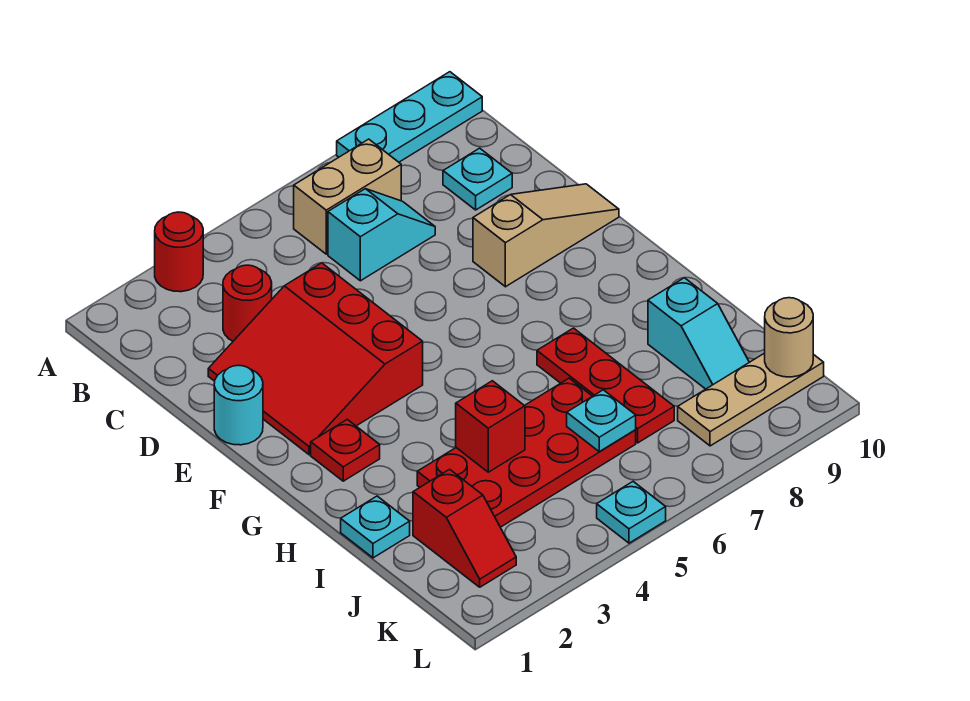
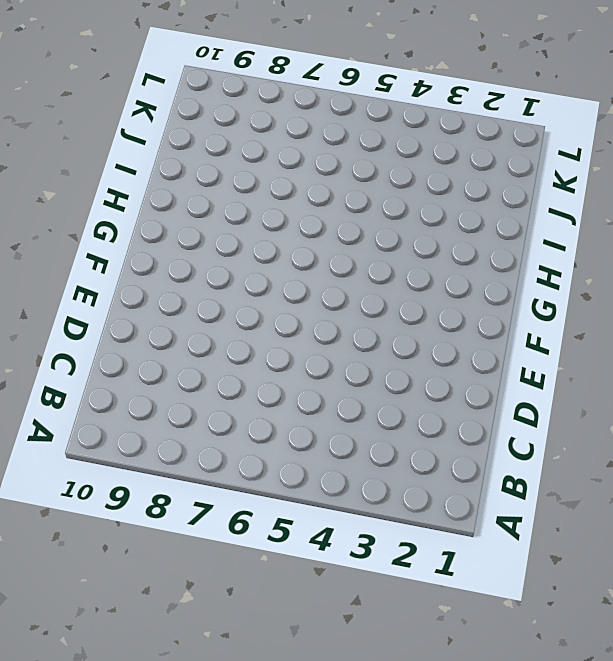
none -> red 1x1 round brick [155,212,203,292]
none -> cyan 1x3 plate [337,72,482,162]
none -> tan 1x2 brick [294,139,401,254]

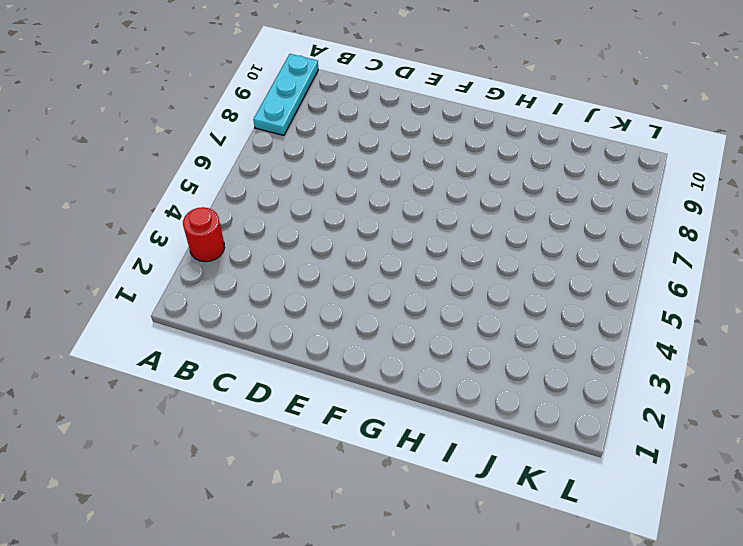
none -> tan 1x2 brick [294,139,401,254]
none -> red 1x1 round brick [223,265,272,341]
none -> cyan 1x2 slope [328,189,435,281]

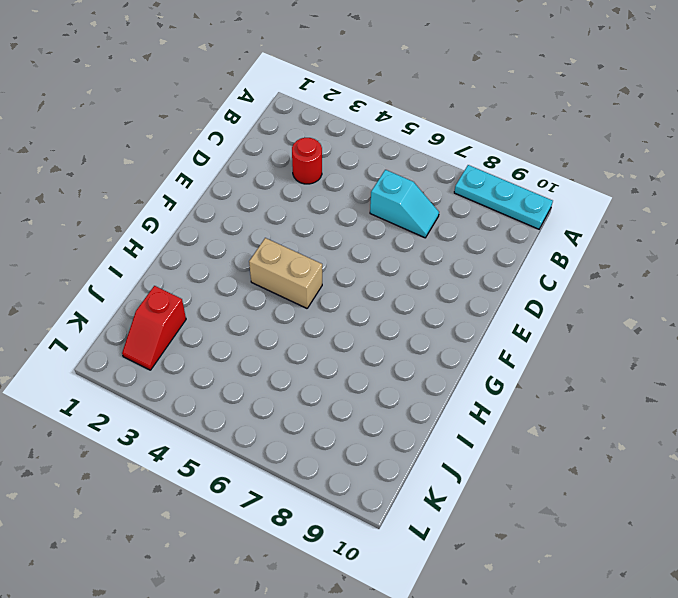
tan 1x2 brick [249,238,322,308] -> tan 1x2 brick moved to [294,139,401,254]
none -> red 1x1 round brick [155,212,203,292]
none -> cyan 1x1 plate [443,148,512,210]
none -> red 3x3 slope [208,263,423,455]

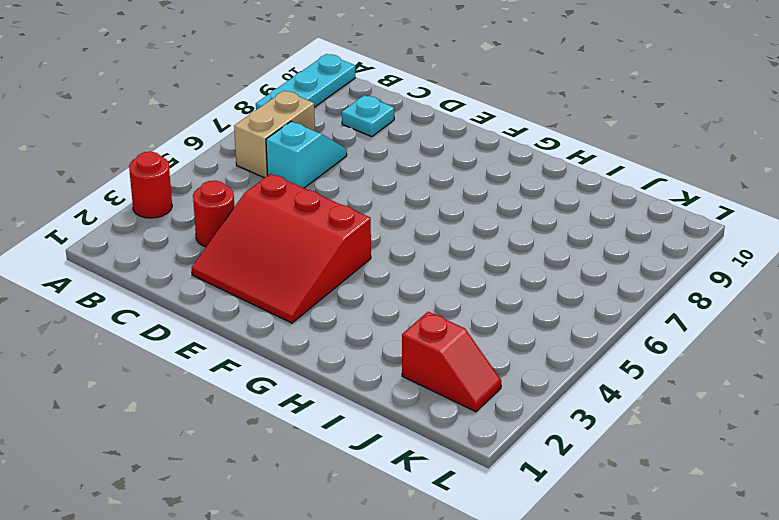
none -> cyan 1x1 round brick [214,365,263,445]
none -> tan 1x3 slope [473,184,619,287]
none -> red 1x1 plate [311,419,380,481]

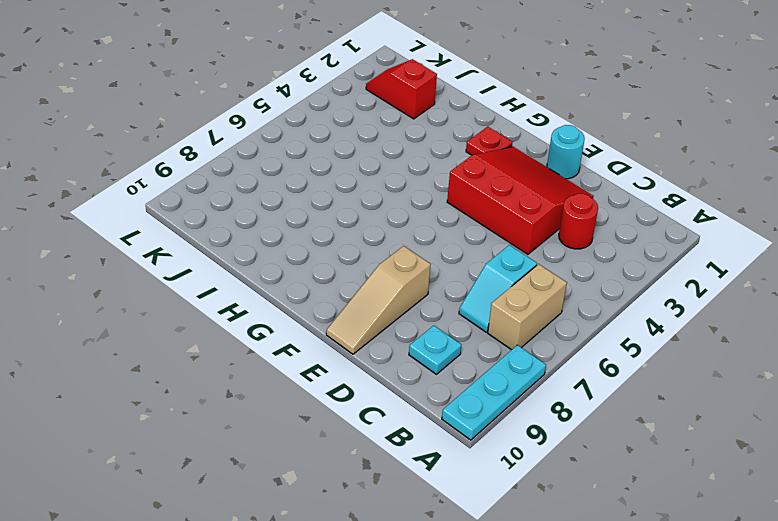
none -> red 1x1 round brick [155,212,203,292]
none -> red 1x3 plate [537,328,674,443]
none -> cyan 1x1 plate [341,496,410,558]

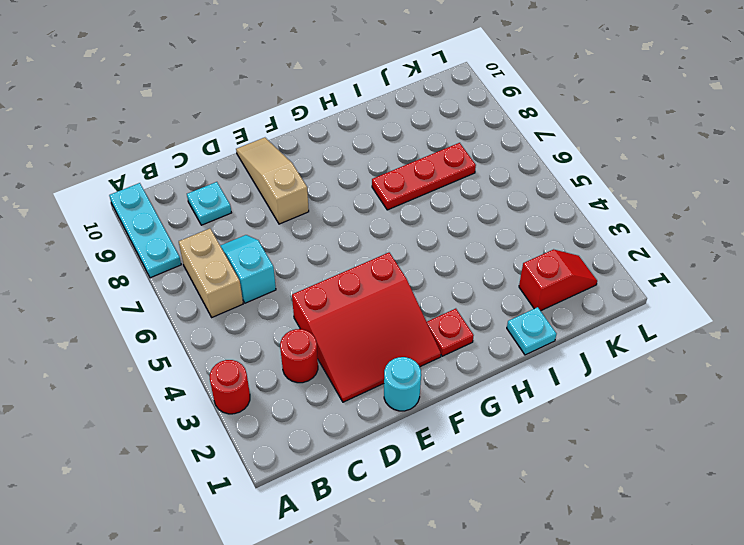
none -> red 2x4 plate [417,378,636,527]
none -> cyan 1x2 slope [648,278,749,389]
none -> tan 1x3 plate [678,353,824,446]

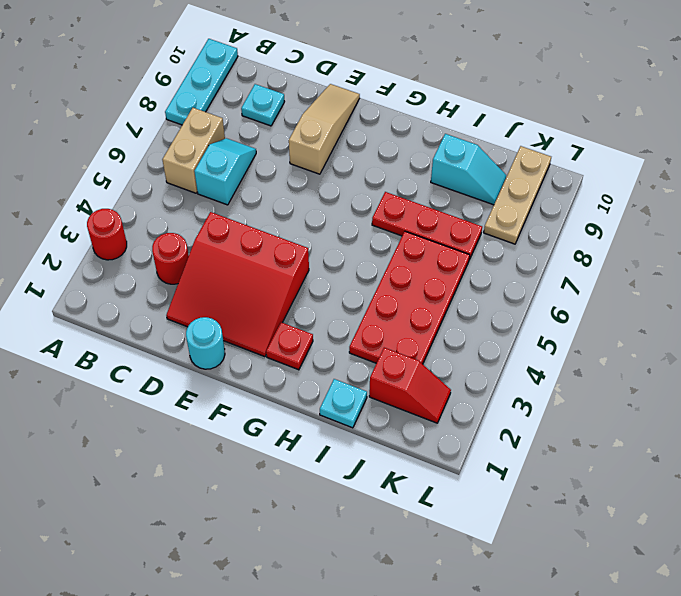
none -> cyan 1x1 plate [597,482,666,543]
none -> red 1x1 brick [456,381,525,472]
none -> cyan 1x1 plate [567,390,636,452]

